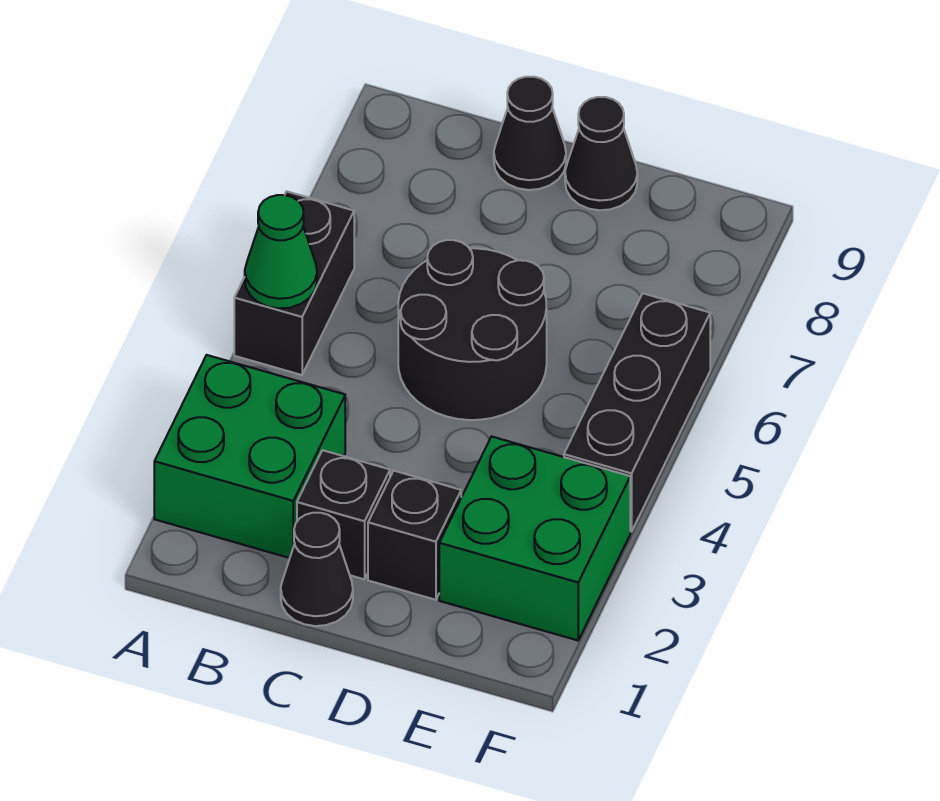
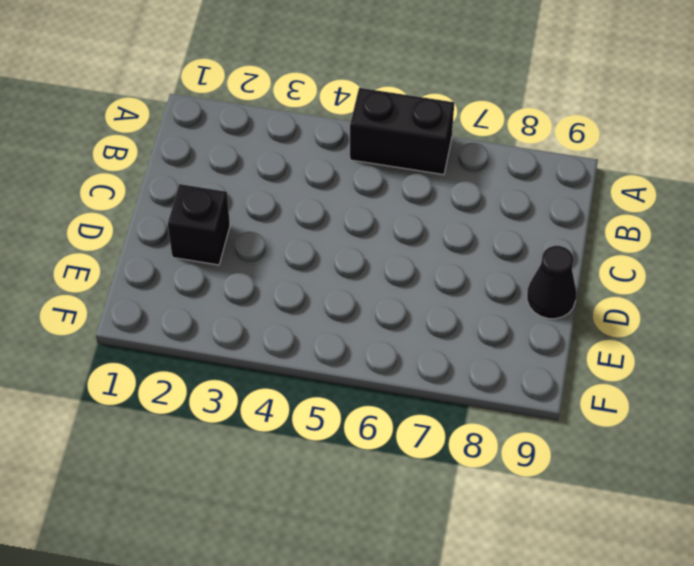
none -> green 2x2 brick [154,355,345,558]
none -> black 1x1 cone [281,513,353,626]

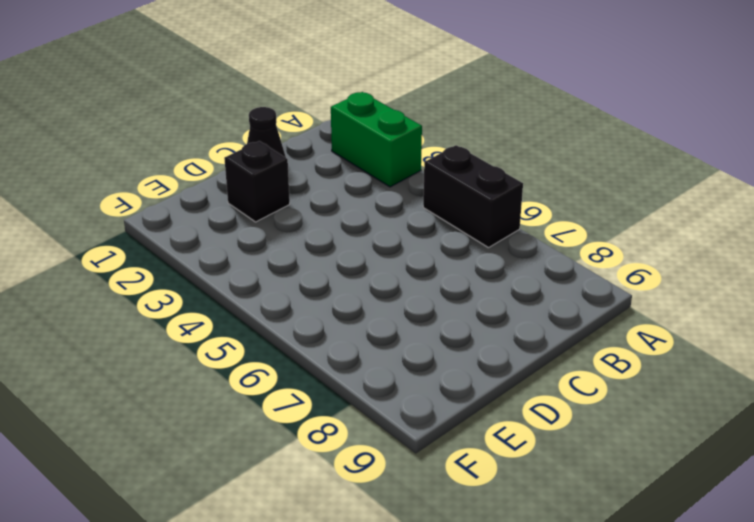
green 1x2 brick [331,92,422,187] -> green 2x2 brick [154,355,345,558]
none -> black 1x1 brick [297,450,390,579]
none -> black 2x2 round brick [398,240,547,420]

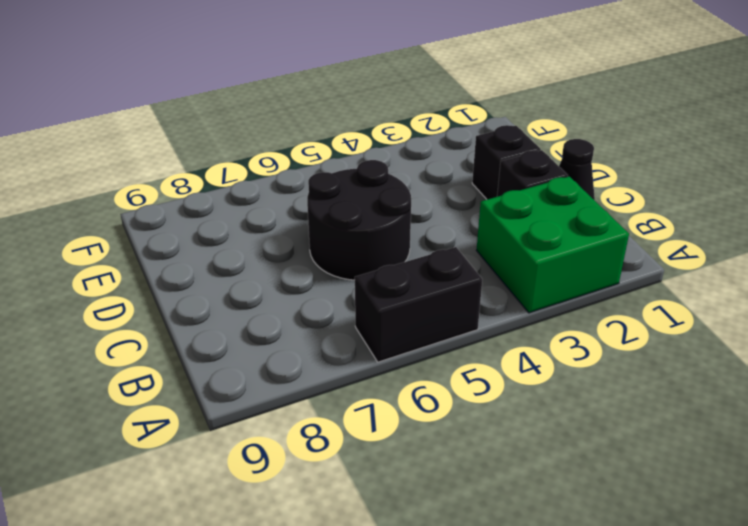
none -> black 1x1 cone [494,77,566,190]
none -> black 1x1 cone [565,97,637,210]

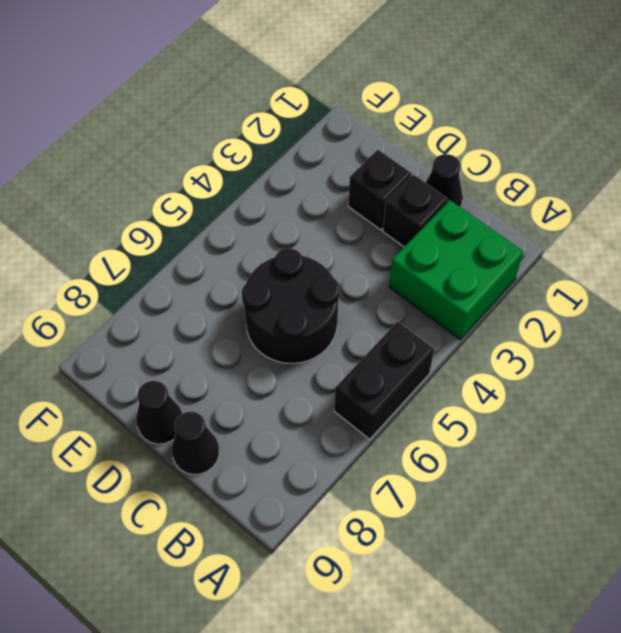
none -> green 2x2 brick [439,436,630,640]
none -> black 1x3 brick [564,293,710,532]

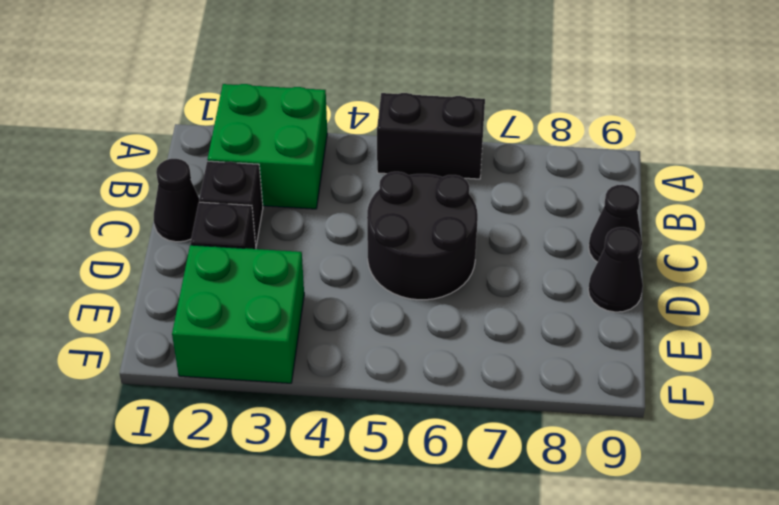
none -> black 1x3 brick [564,293,710,532]
none -> green 1x1 cone [245,195,317,308]

